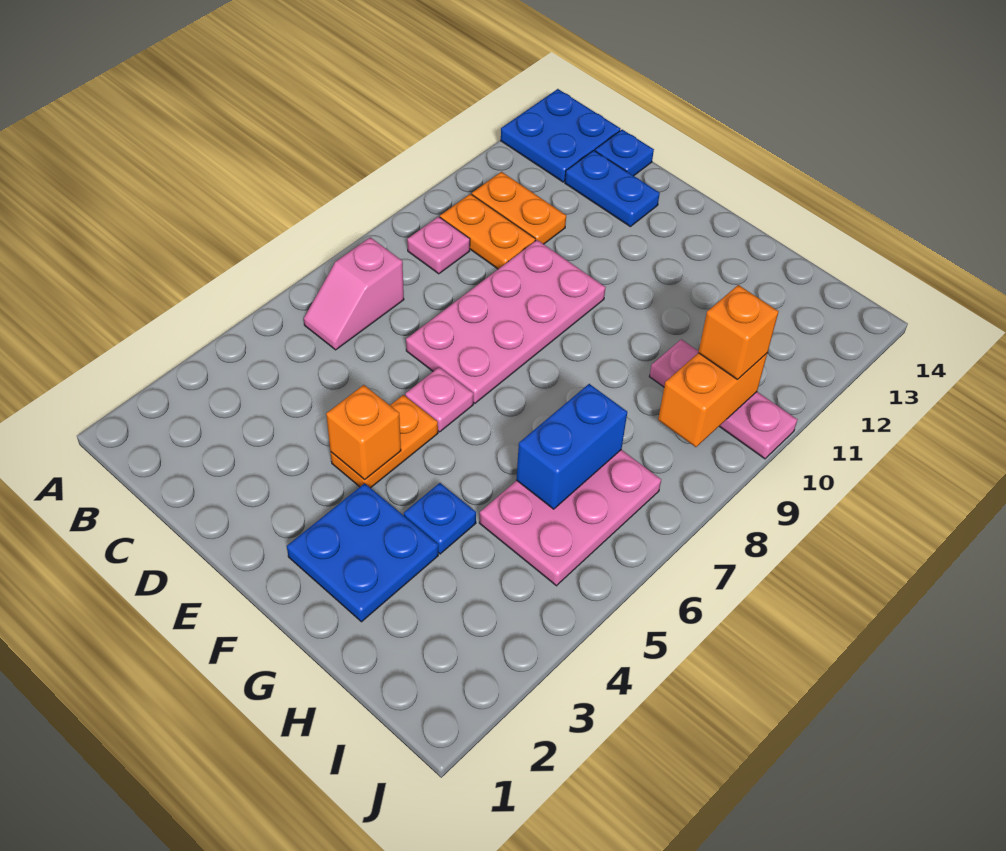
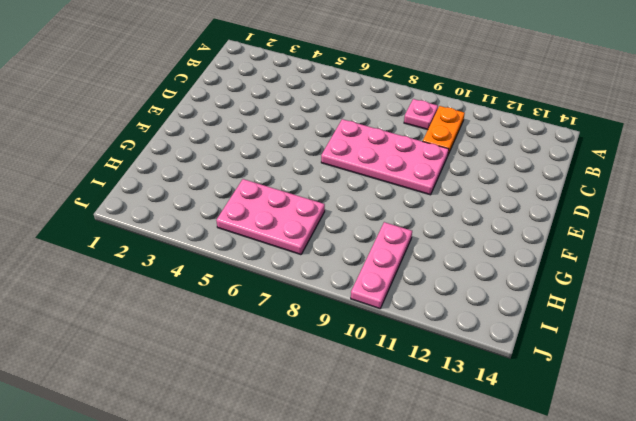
none -> blue 2x2 plate [501,89,620,182]
none -> pink 1x2 slope [304,237,404,350]
none -> orange 1x2 plate [472,172,566,244]

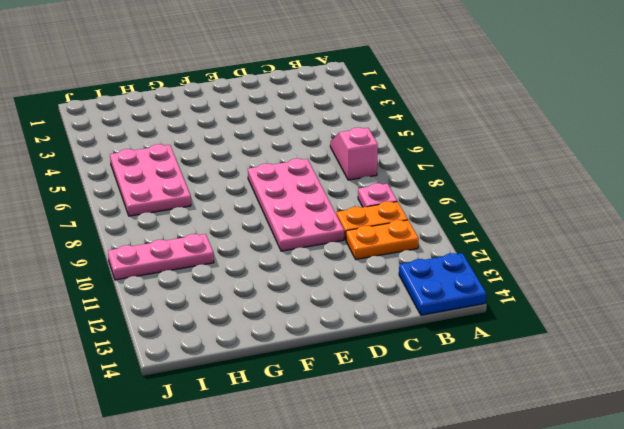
none -> blue 1x2 plate [565,150,660,227]
none -> blue 1x1 plate [595,130,654,176]
none -> orange 1x2 plate [330,395,438,488]

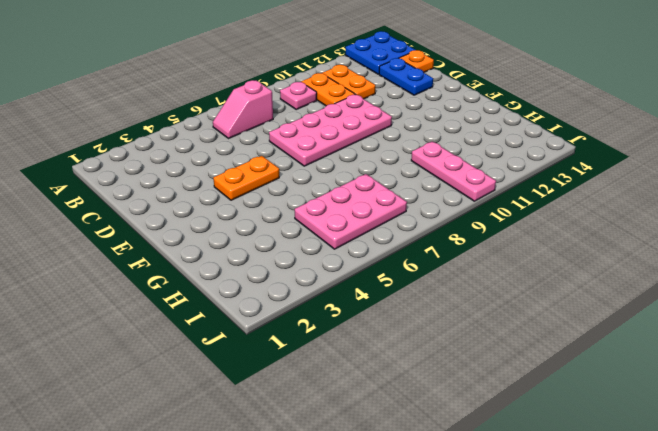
orange 1x1 plate [400,50,434,73] -> blue 1x1 plate [595,130,654,176]
none -> pink 1x1 plate [405,367,473,432]
none -> blue 2x2 plate [287,483,438,622]
none -> blue 1x1 plate [404,483,476,554]

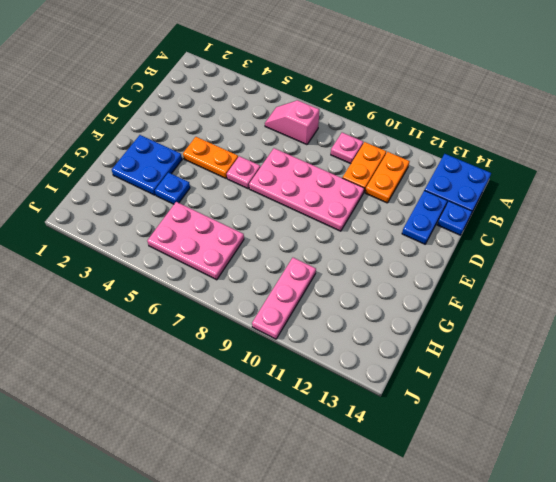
none -> orange 1x1 brick [326,385,401,480]
none -> blue 1x2 brick [516,384,627,509]
none -> orange 1x2 brick [658,353,767,447]

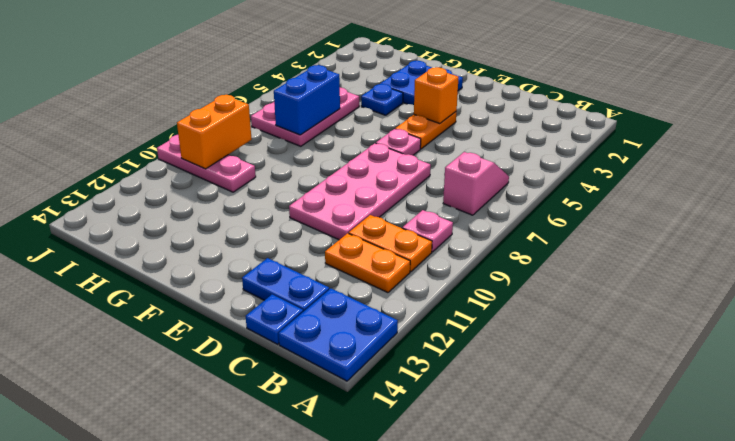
none -> orange 1x1 brick [698,285,779,379]

